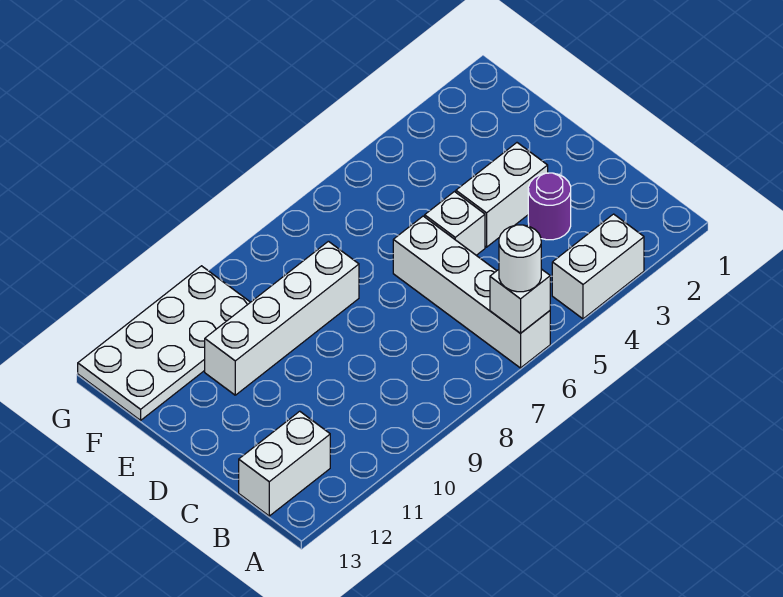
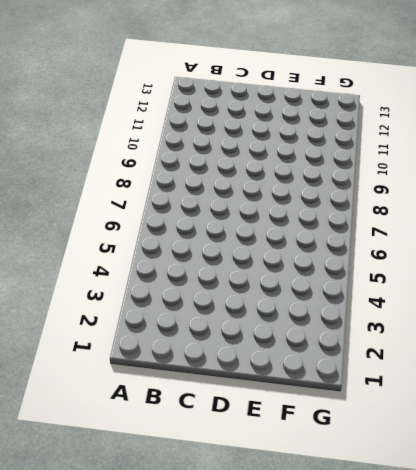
none -> white 1x2 brick [552,214,644,319]
none -> white 1x4 brick [393,216,550,368]

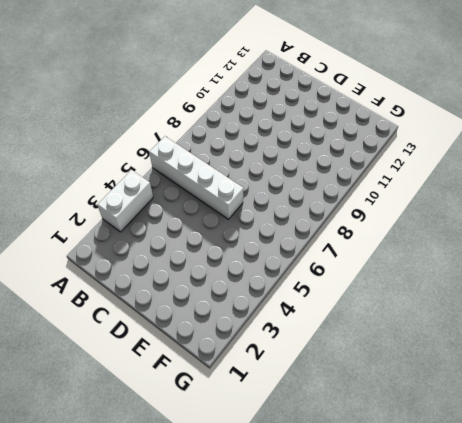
none -> white 1x2 brick [239,411,330,516]
none -> purple 1x1 round brick [528,173,571,240]

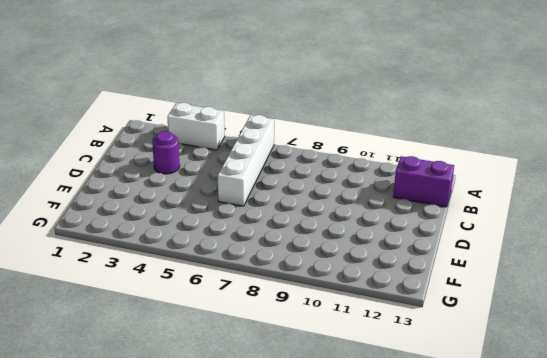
purple 1x2 brick [393,156,454,207] -> white 1x2 brick [239,411,330,516]
none -> white 1x2 brick [456,143,548,247]
none -> white 1x1 brick [425,192,485,255]

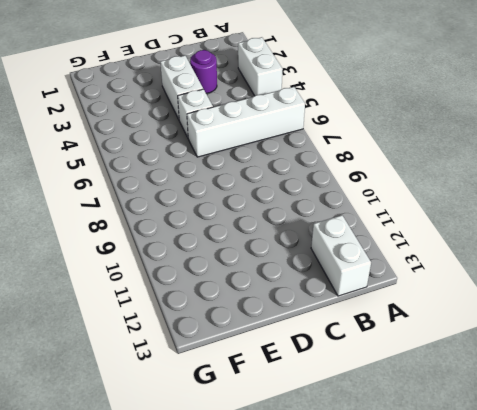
none -> white 1x4 brick [205,241,359,395]
none -> white 2x4 plate [78,266,250,420]

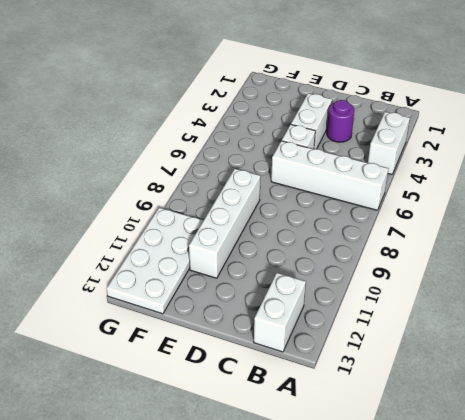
none -> white 1x1 brick [490,269,550,333]
none -> white 1x1 round brick [499,225,541,292]

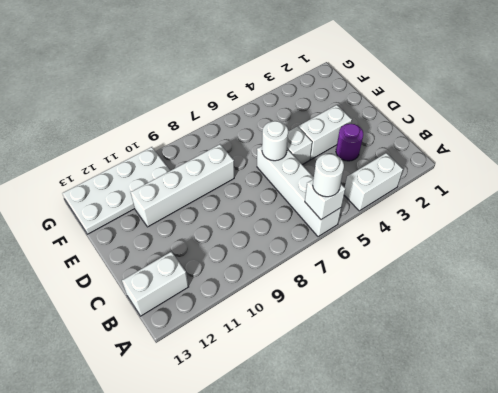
white 1x1 round brick [262,121,288,161] -> none

